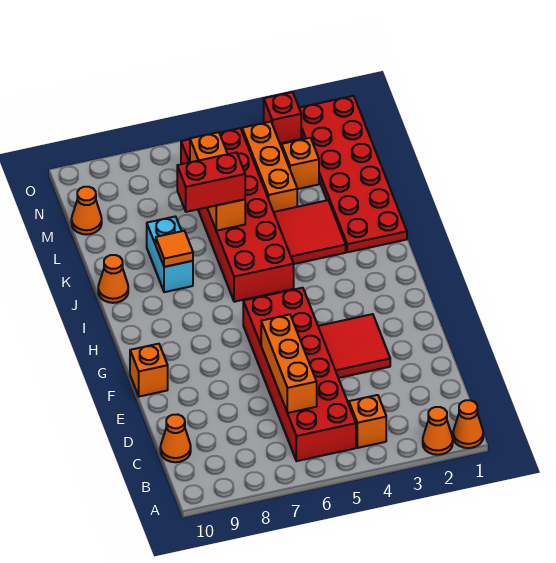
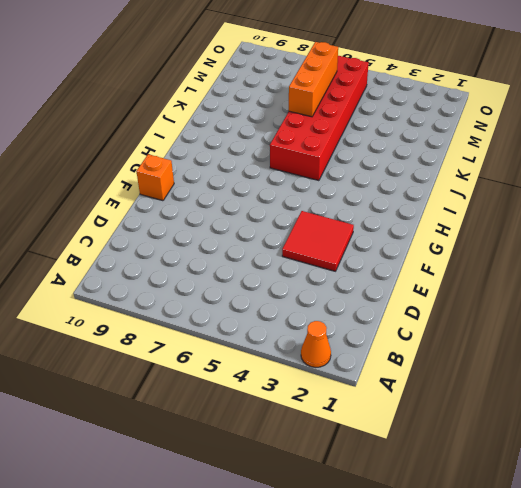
none -> orange 1x1 cone [453,400,483,448]
none -> orange 1x1 brick [349,395,386,448]
none -> red 2x6 brick [243,288,356,461]

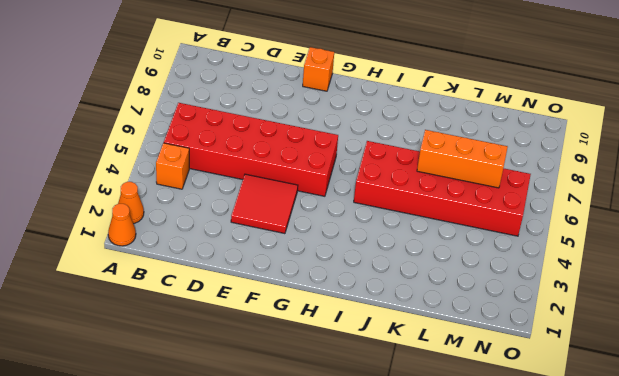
none -> orange 1x1 cone [160,414,191,462]
none -> red 2x6 plate [299,96,407,252]
none -> red 2x2 tile [274,200,346,264]

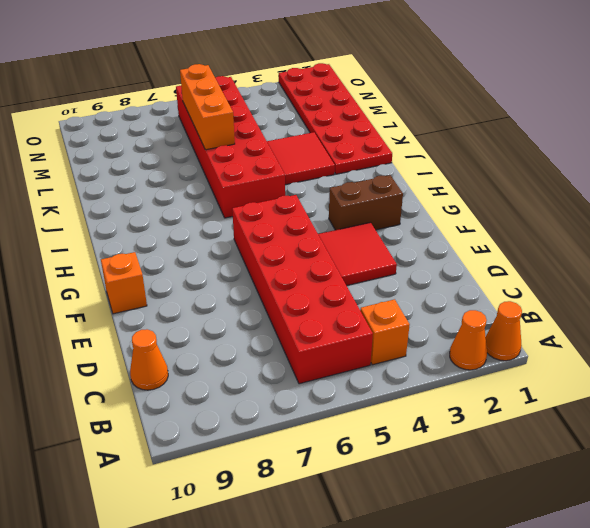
brown 1x2 brick [329,175,403,230] -> none
none -> cyan 1x2 brick [147,216,193,292]
none -> orange 1x1 cone [98,255,128,303]
none -> orange 1x3 brick [242,122,297,212]

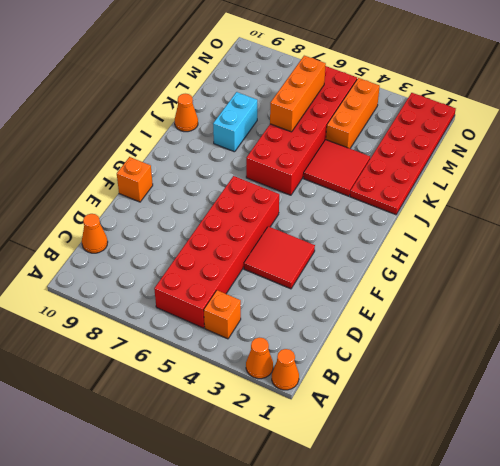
none -> orange 1x1 brick [282,138,319,189]
none -> orange 1x1 cone [71,187,102,235]
none -> red 1x1 brick [264,92,301,143]

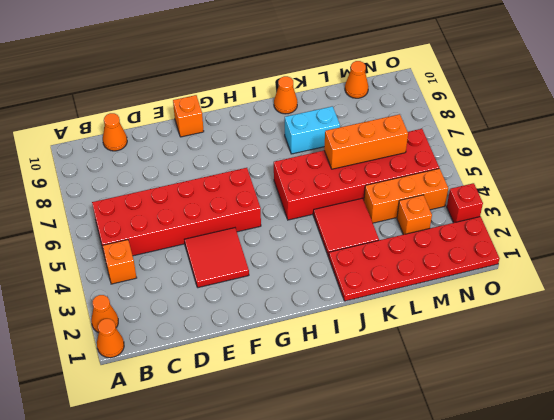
none -> orange 1x3 brick [261,315,317,413]
none -> orange 1x1 tile [156,231,193,267]
none -> red 1x2 brick [177,152,245,212]

